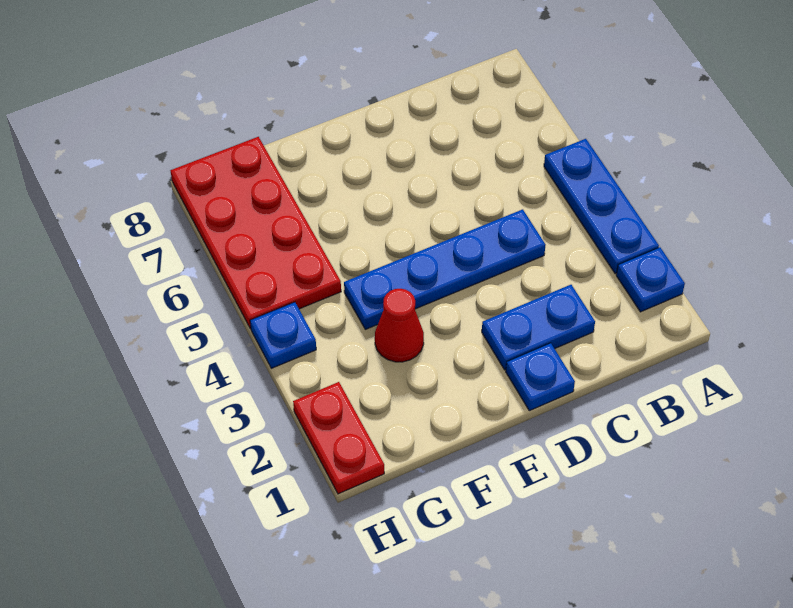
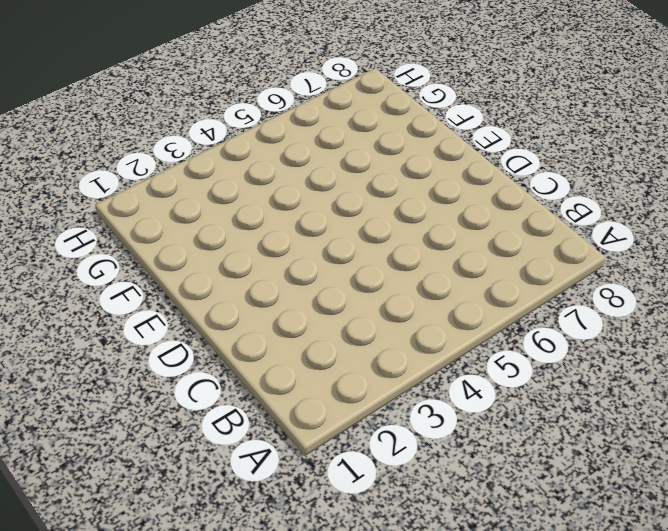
none -> blue 1x1 plate [616,247,685,312]
none -> blue 1x3 plate [544,139,659,274]

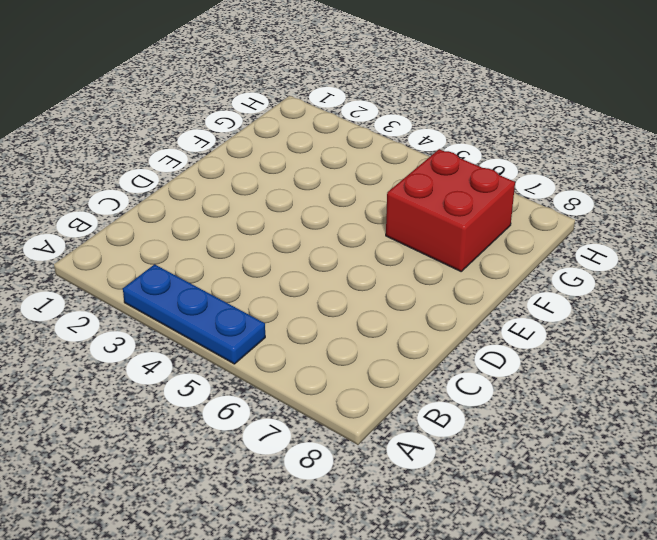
red 2x2 brick [386,149,515,271] -> red 2x4 plate [170,137,341,329]
none -> blue 1x1 plate [616,247,685,312]
none -> blue 1x2 plate [482,285,595,370]

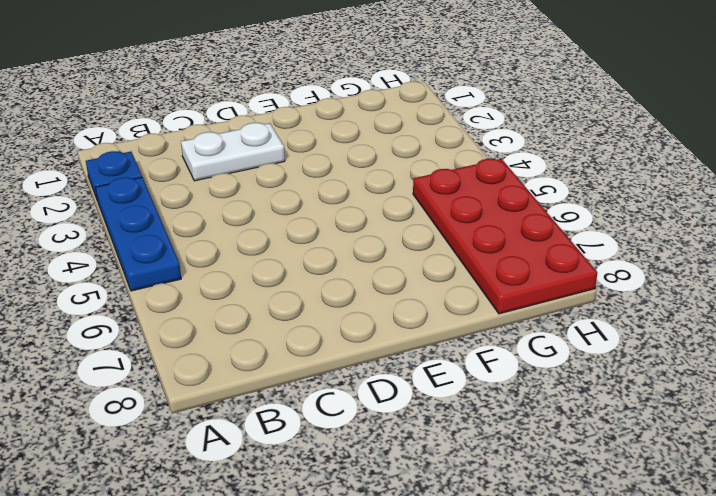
white 1x2 plate [181,123,285,181] -> blue 1x2 plate [482,285,595,370]
none -> blue 1x4 plate [344,209,545,329]
none -> blue 1x1 plate [506,343,575,411]

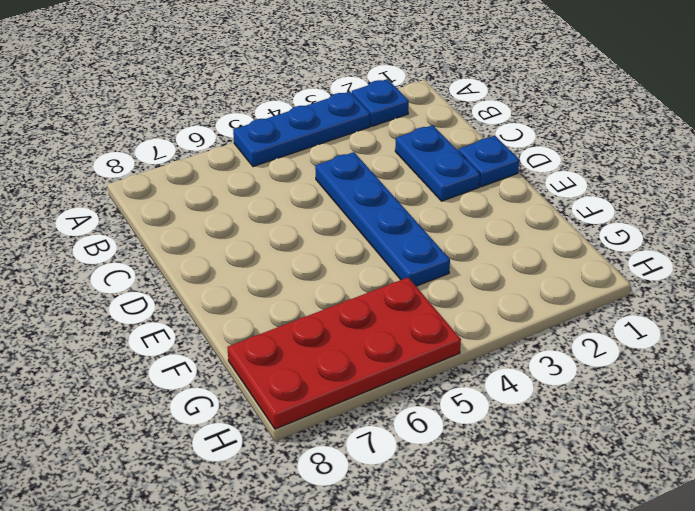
none -> red 1x1 cone [375,289,424,362]
none -> red 1x2 plate [293,382,384,494]

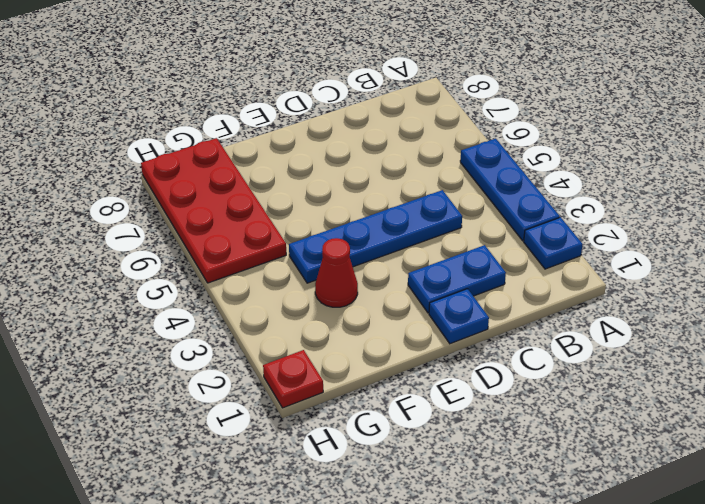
red 1x1 plate [263,350,323,408] -> red 1x2 plate [293,382,384,494]
none -> blue 1x1 plate [250,302,316,368]

